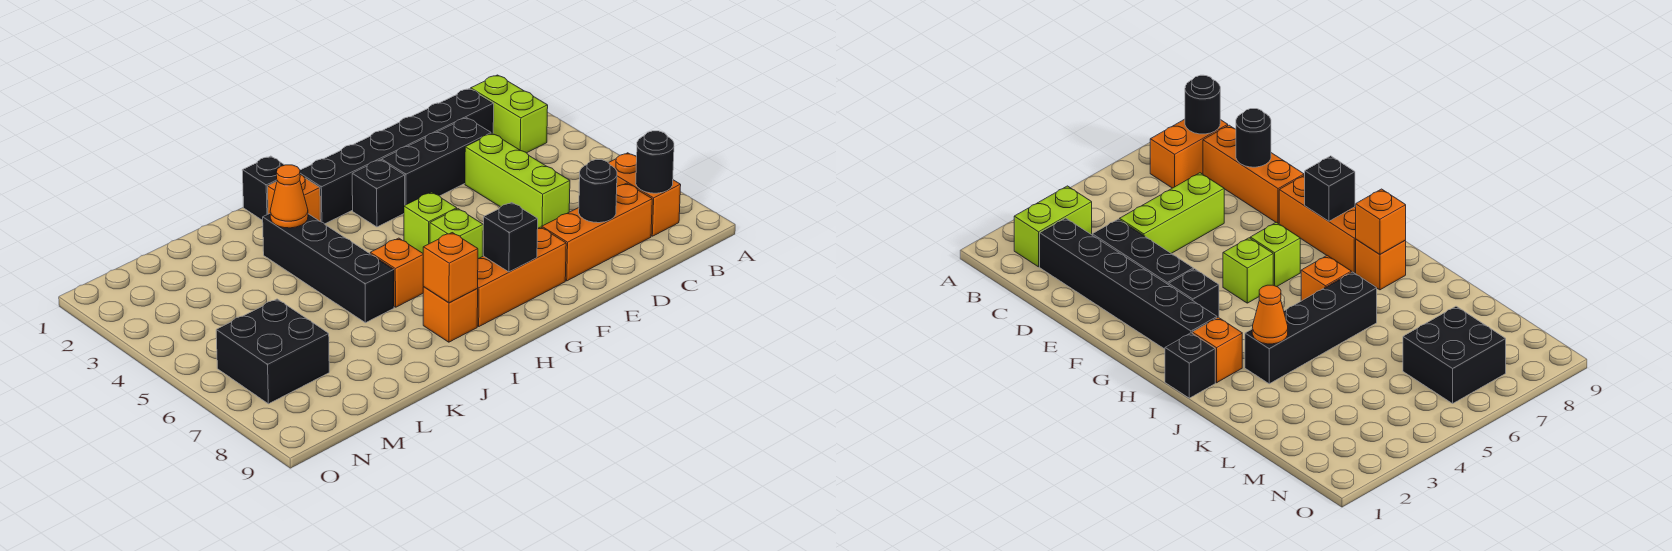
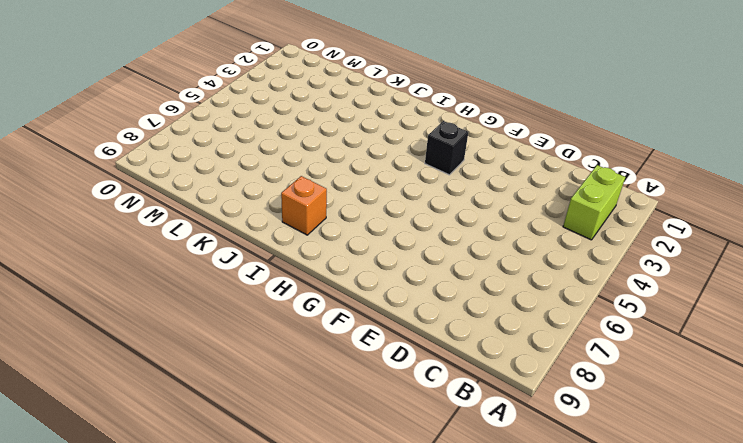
none -> orange 1x2 brick [609,153,681,236]
none -> black 1x6 brick [300,89,494,224]
none -> orange 1x3 brick [542,183,652,281]

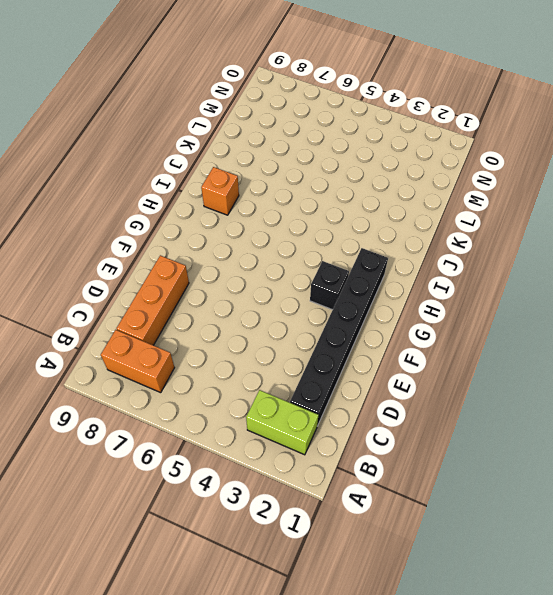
none -> black 1x3 brick [382,118,491,205]
none -> lime 1x3 brick [465,133,570,228]
none -> orange 1x3 brick [477,227,566,326]

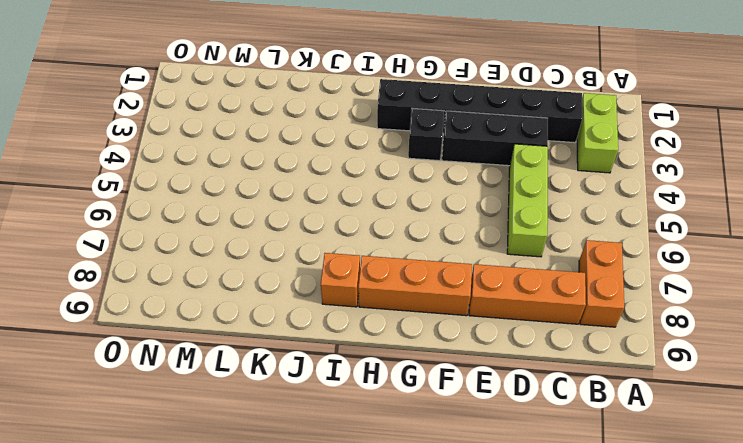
none -> lime 1x1 brick [404,192,457,253]
none -> lime 1x1 brick [430,209,483,259]
none -> black 1x1 brick [242,156,284,220]

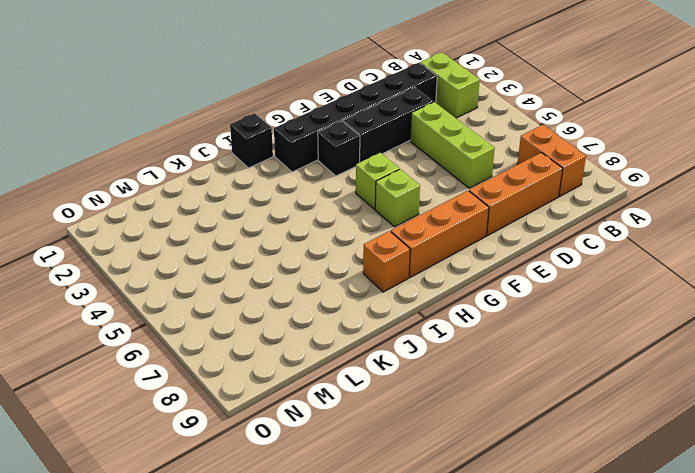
none -> orange 1x1 brick [268,175,321,222]
none -> orange 1x1 brick [370,238,424,307]
none -> black 1x4 brick [263,214,394,323]

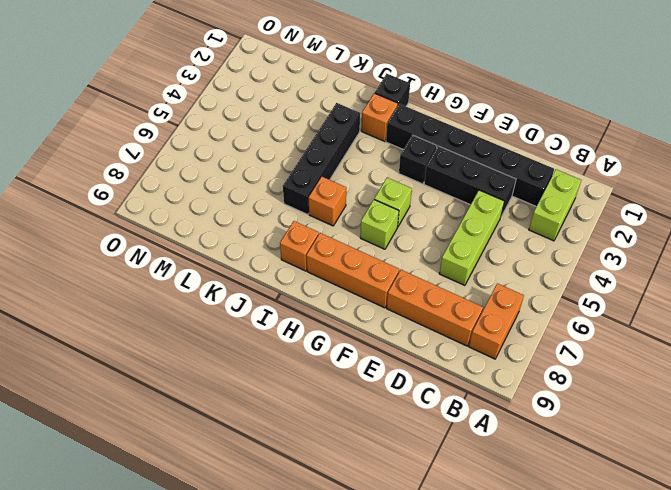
none -> black 2x2 brick [216,299,329,404]
none -> black 1x1 round brick [636,131,674,193]
none -> black 1x1 round brick [579,160,617,223]

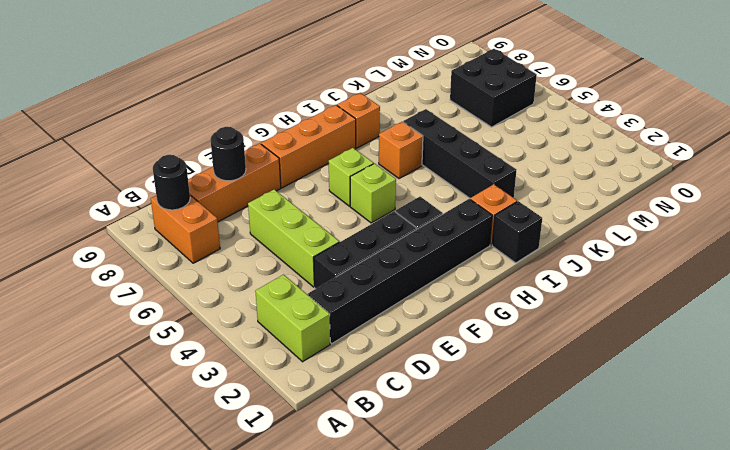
none -> black 1x1 brick [483,202,538,272]
none -> orange 1x1 brick [423,233,478,303]
none -> orange 1x1 cone [270,165,308,228]

